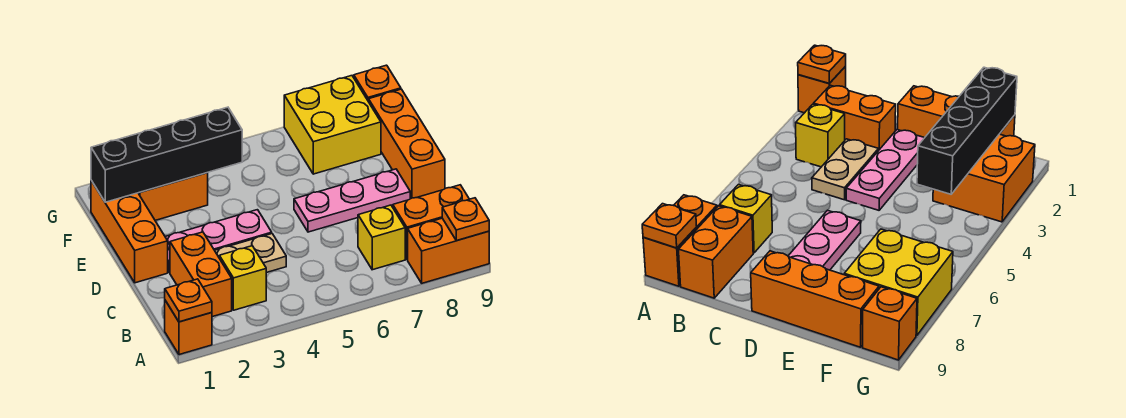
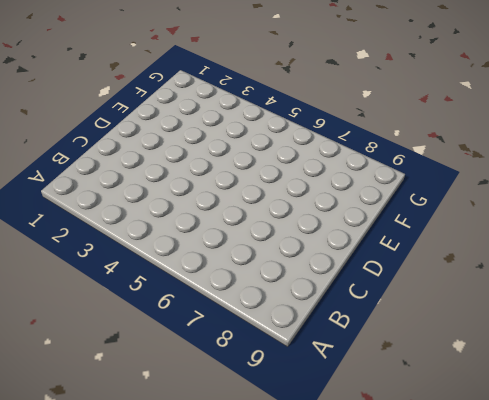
none -> orange 1x1 brick [165,301,212,355]
none -> orange 1x2 brick [408,218,489,283]
none -> orange 1x2 brick [170,232,232,317]

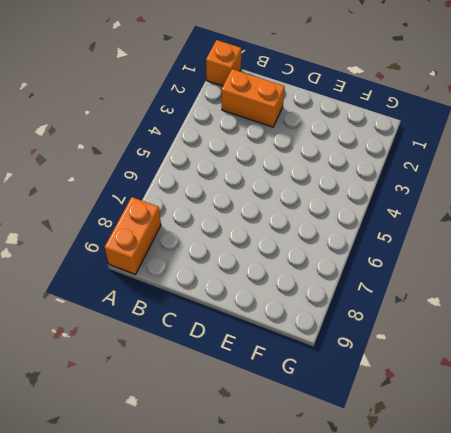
none -> yellow 1x1 brick [219,246,266,310]
none -> yellow 1x1 brick [358,205,405,270]
none -> orange 1x2 brick [393,185,469,260]

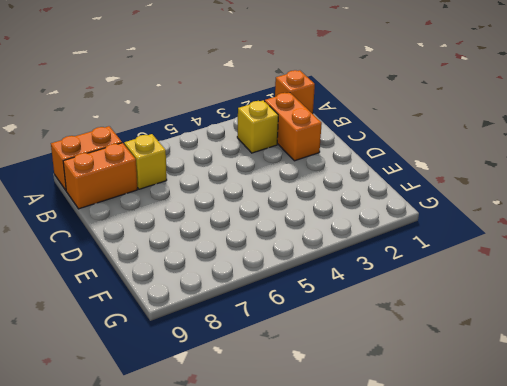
none -> tan 1x2 plate [215,234,286,273]
none -> orange 1x3 brick [91,180,168,283]
none -> pink 1x3 plate [166,210,272,273]

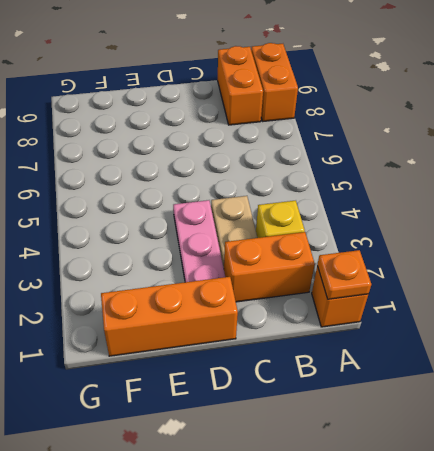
none -> yellow 1x1 brick [358,205,405,270]
none -> pink 1x3 plate [294,169,410,232]
none -> orange 1x3 brick [369,89,445,199]

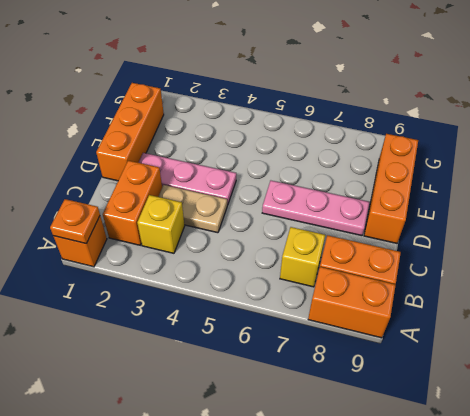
none -> orange 2x2 brick [138,173,208,220]
none -> yellow 2x2 brick [284,76,381,174]
none -> orange 1x1 brick [354,65,401,102]

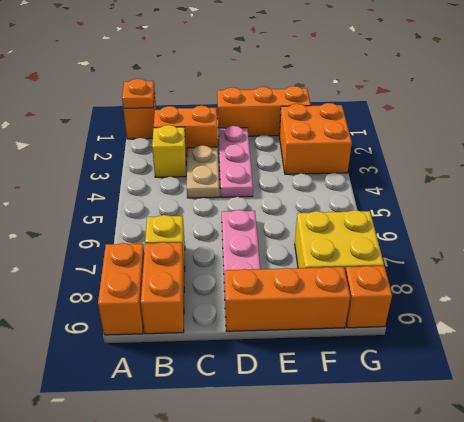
none -> orange 1x1 plate [442,198,489,241]
none -> black 1x4 brick [91,107,242,202]

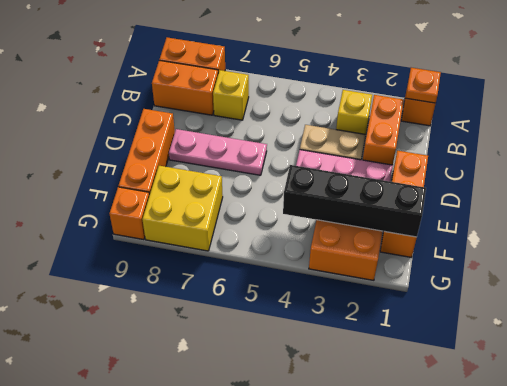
none -> orange 1x1 plate [442,198,489,241]

